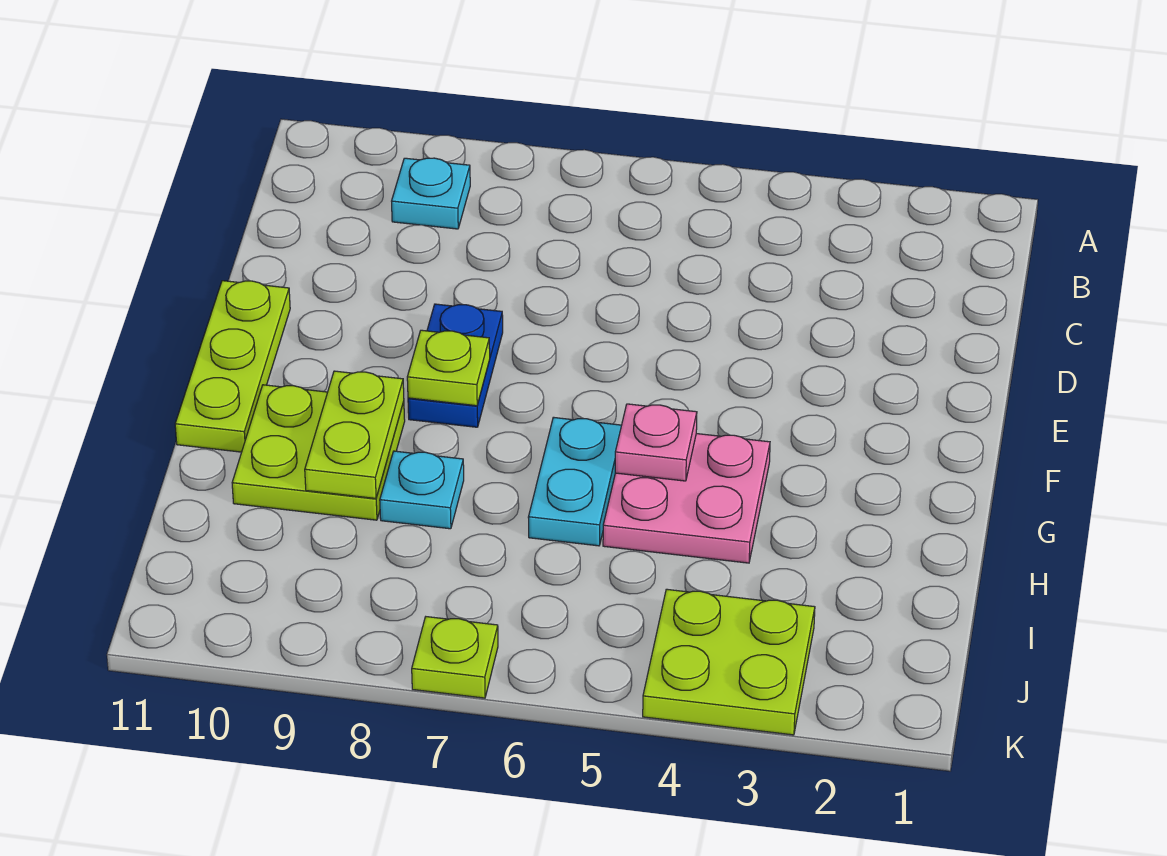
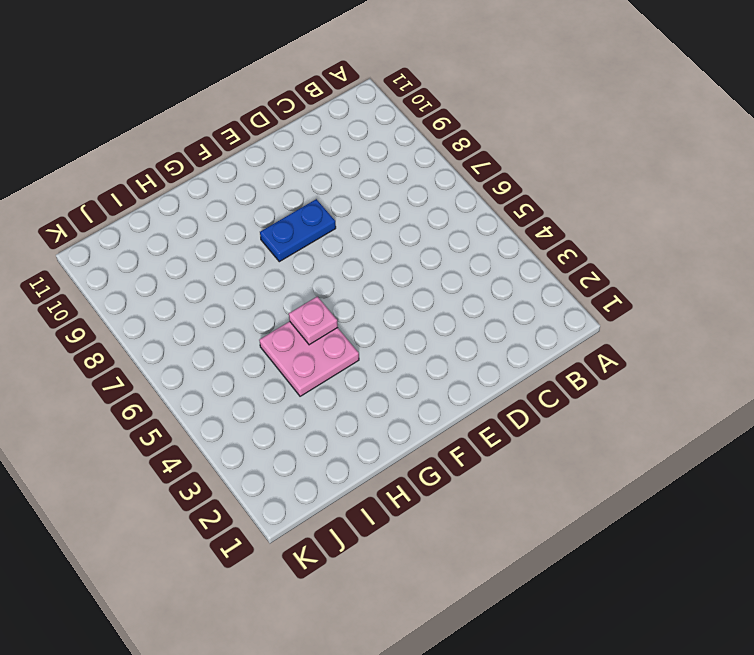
none -> cyan 1x1 plate [392,158,470,229]
none -> lime 1x3 plate [175,281,290,452]
none -> cyan 1x2 plate [528,417,622,546]

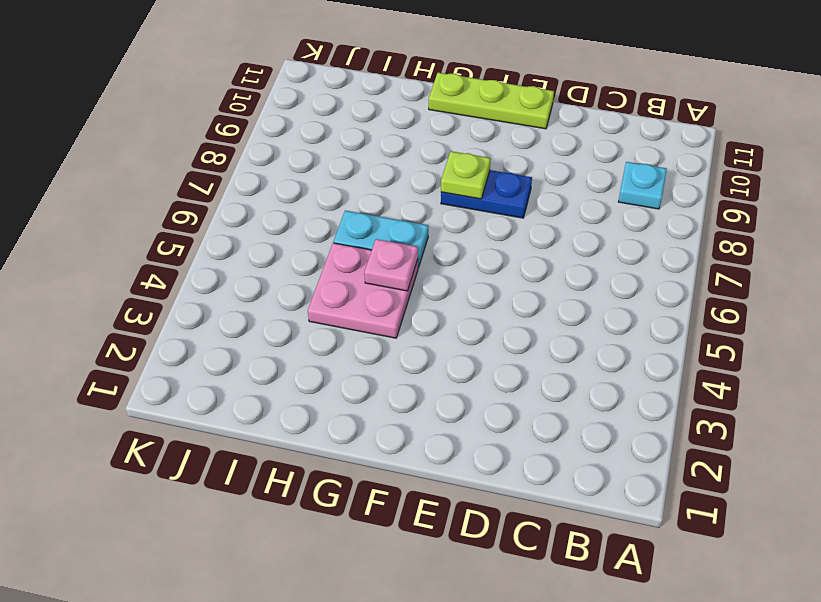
none -> lime 2x2 plate [232,385,405,520]
none -> cyan 1x1 plate [380,451,464,529]
none -> lime 2x2 plate [643,589,815,735]

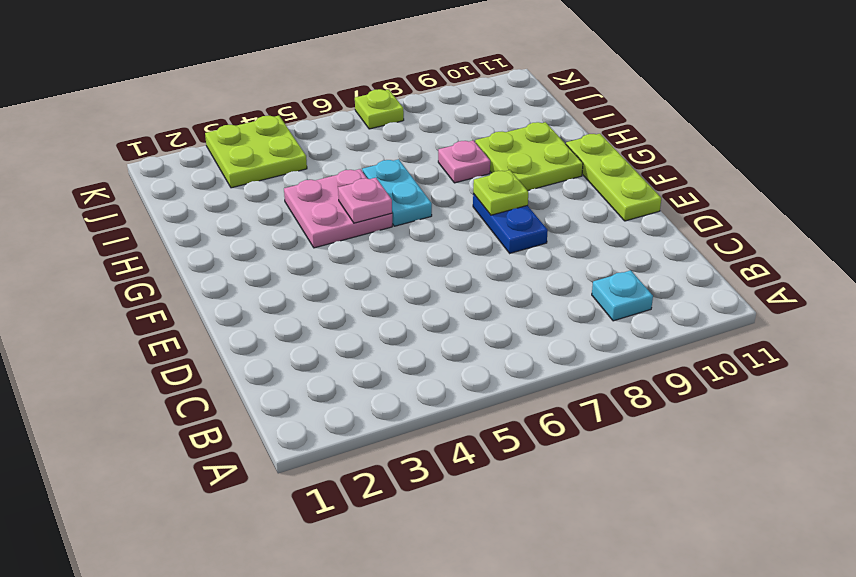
pink 1x1 plate [438,140,490,183] -> cyan 1x1 plate [380,451,464,529]
none -> lime 1x2 plate [305,371,404,499]

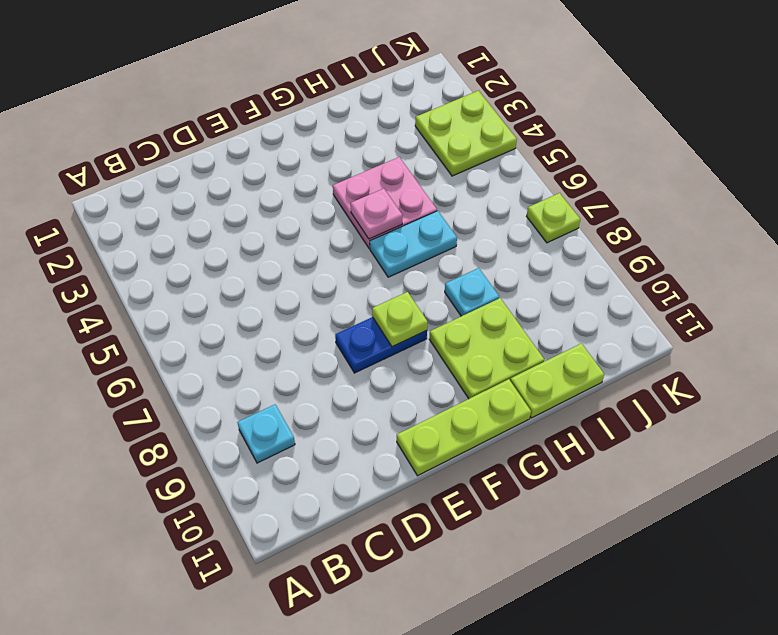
lime 1x2 plate [510,343,604,418] -> lime 1x2 plate moved to [305,371,404,499]

